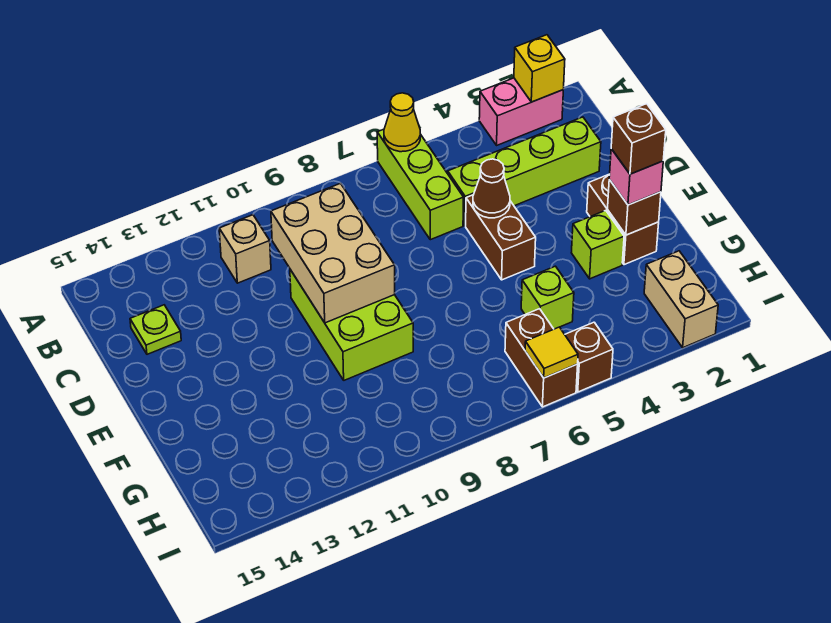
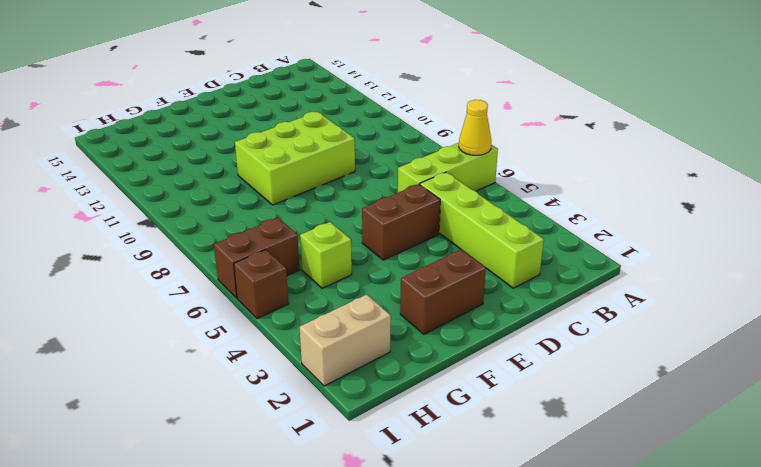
none -> pink 1x2 brick [479,78,563,145]
none -> tan 1x1 brick [219,215,271,283]
none -> lime 1x1 plate [130,305,181,354]

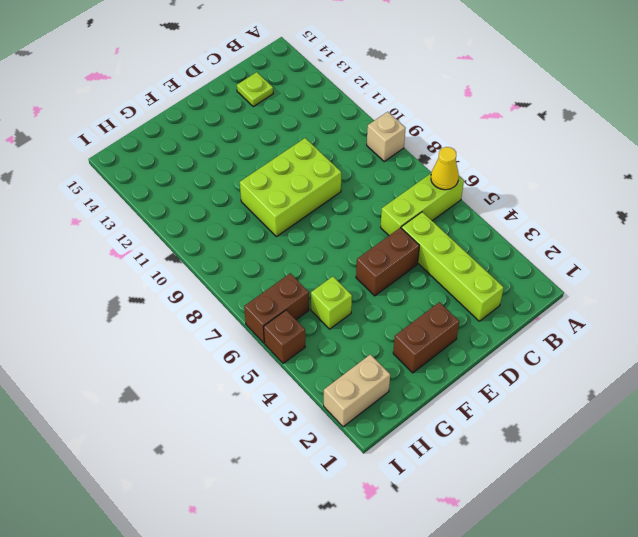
tan 1x1 brick [367,112,406,161] -> tan 1x1 brick moved to [219,215,271,283]
none -> pink 1x2 brick [479,78,563,145]
none -> lime 1x1 brick [571,210,624,279]
none -> yellow 1x1 brick [514,35,565,102]

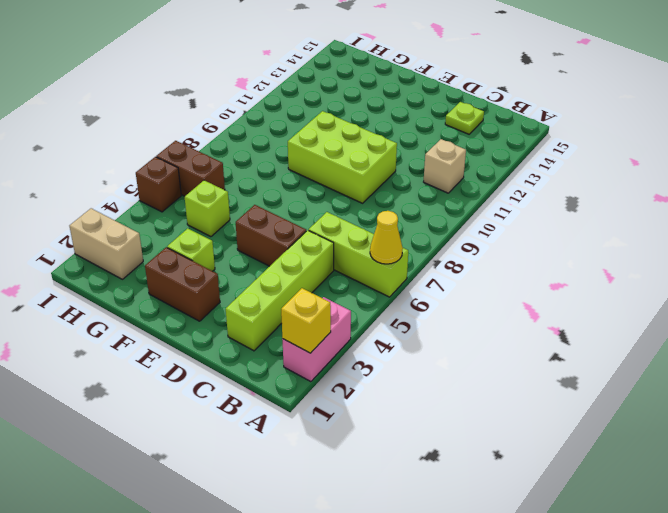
none -> tan 2x3 brick [271,183,395,323]
none -> brown 1x1 cone [473,159,510,218]
none -> brown 1x1 brick [608,180,661,235]

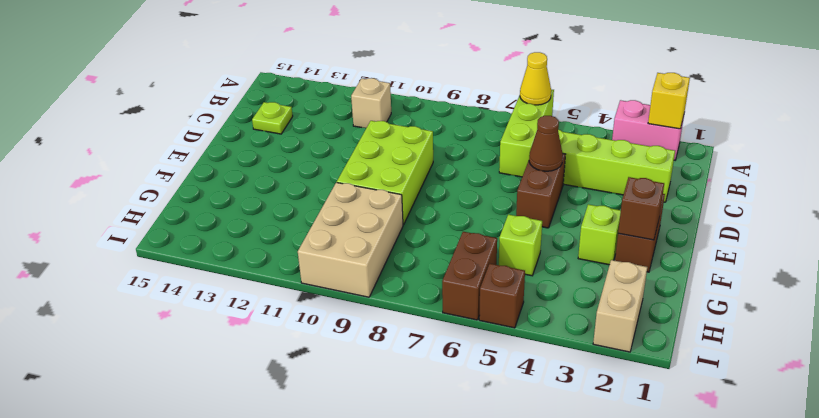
tan 2x3 brick [298,182,403,297] -> tan 2x3 brick moved to [271,183,395,323]
none -> yellow 1x1 tile [525,327,578,378]
none -> pink 1x1 brick [609,149,663,205]
none -> brown 1x1 brick [611,104,666,174]

